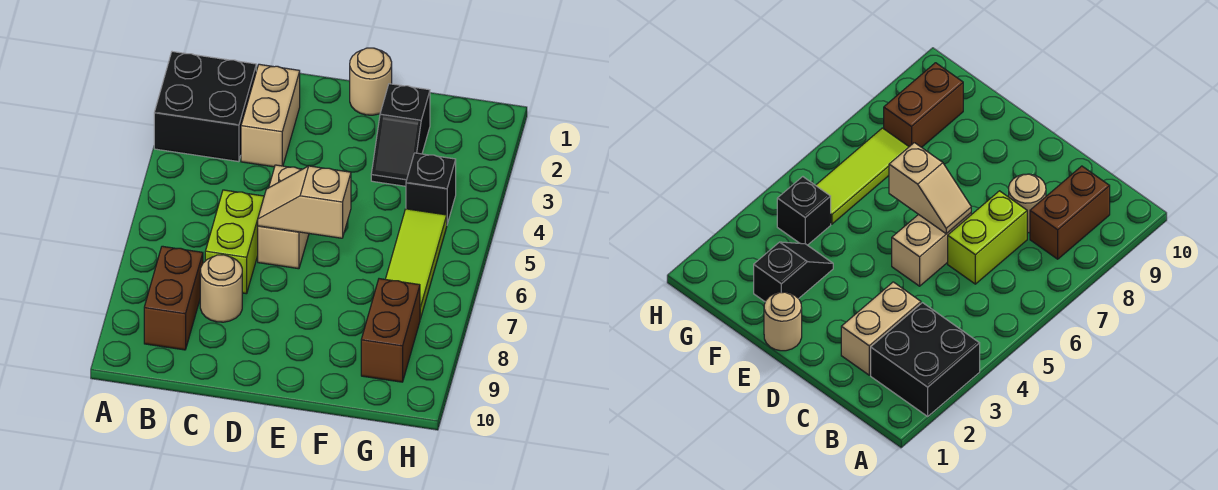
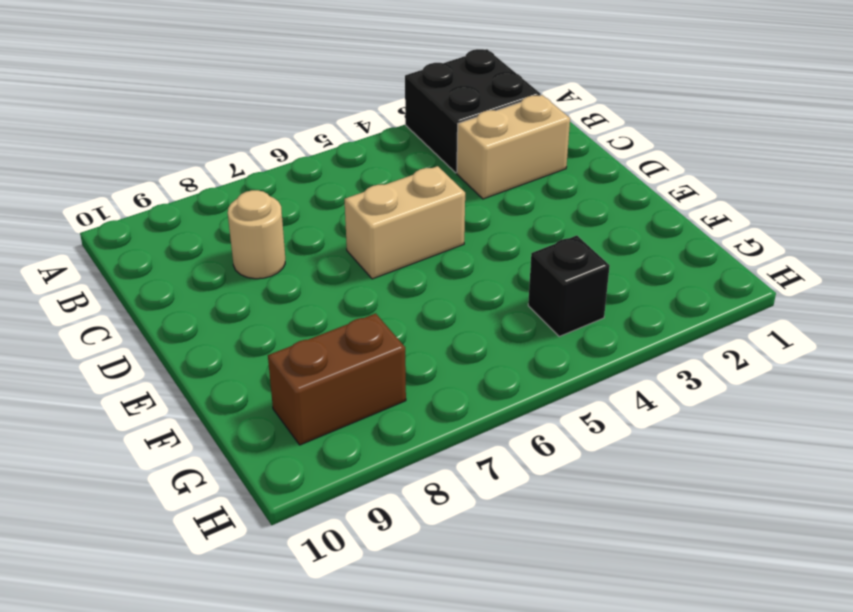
none -> brown 1x2 brick [144,246,203,350]
none -> lime 1x2 brick [205,190,264,294]
none -> tan 1x1 round brick [350,48,392,115]

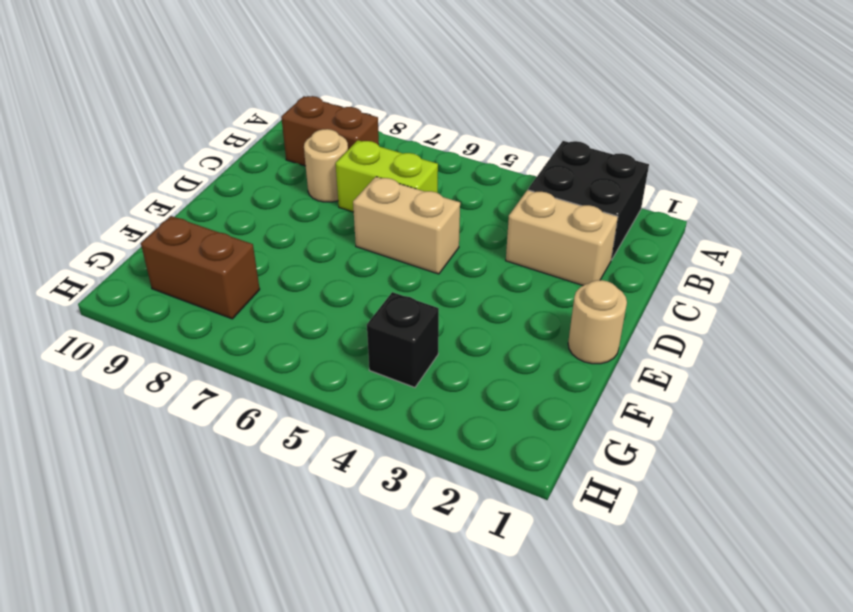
none -> black 1x2 slope [371,84,430,186]
none -> lime 1x3 tile [386,209,447,319]
none -> tan 1x2 slope [258,166,351,238]

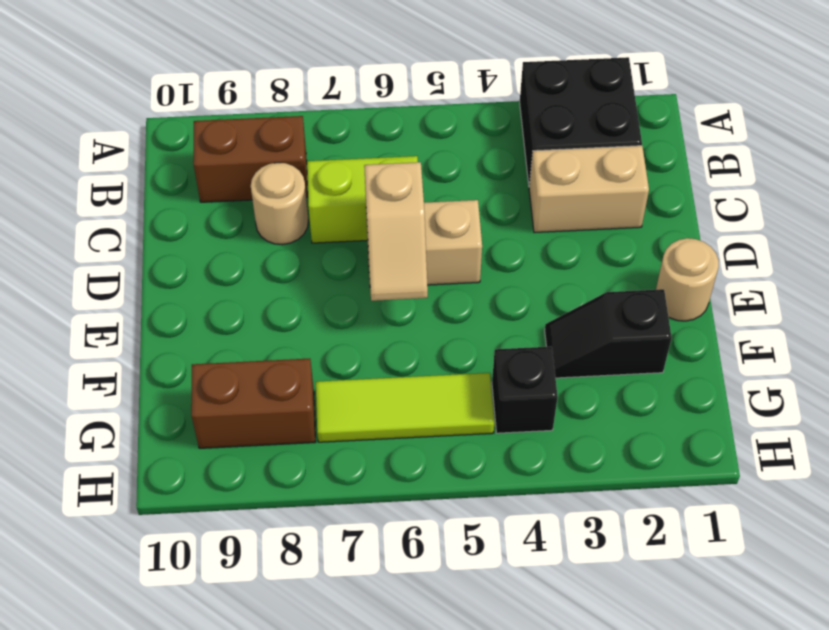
tan 1x2 slope [364,162,428,301] -> tan 1x2 slope turned to [258,166,351,238]

